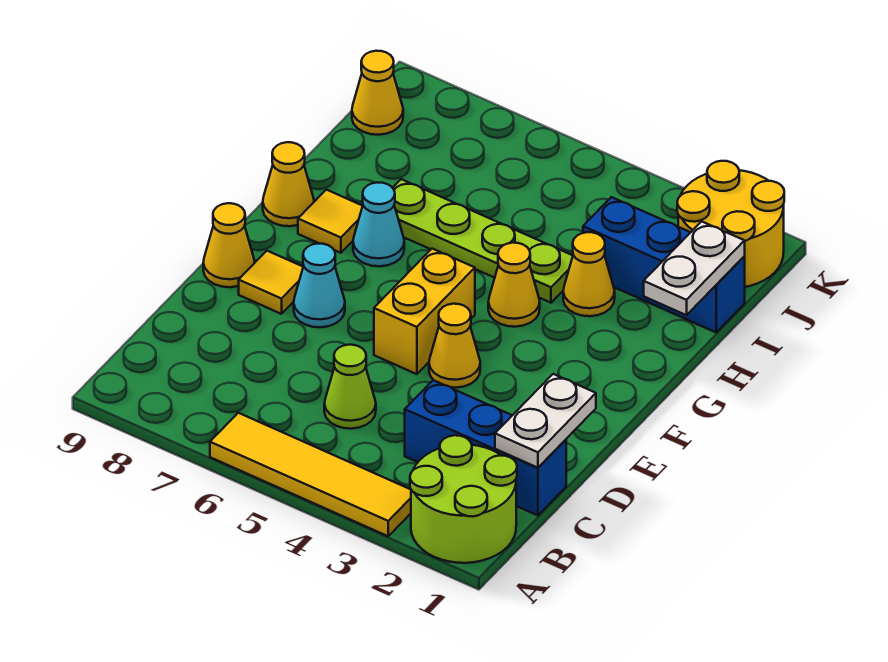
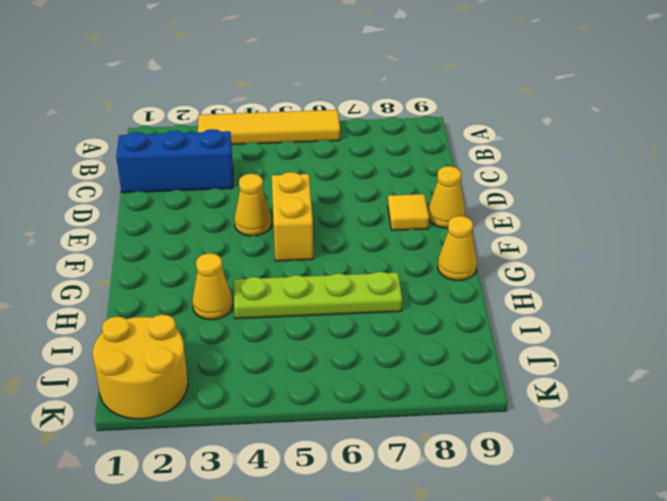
none -> lime 2x2 round brick [410,435,517,563]
none -> lime 1x1 cone [324,345,376,429]
none -> cyan 1x1 cone [294,244,345,327]

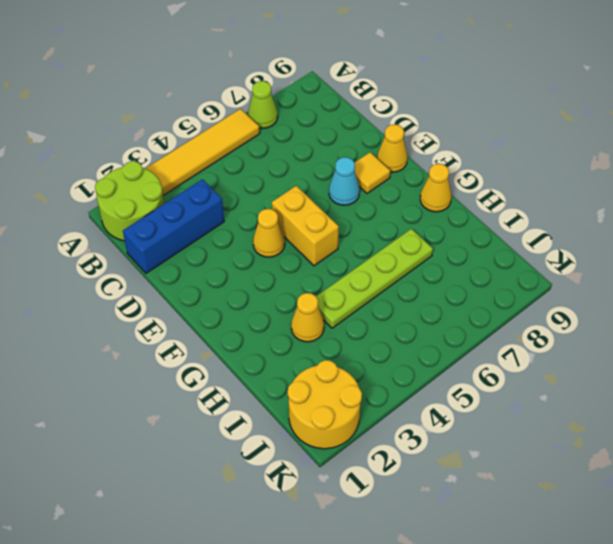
lime 1x1 cone [248,81,278,128] -> lime 1x1 cone moved to [324,345,376,429]
none -> yellow 1x1 cone [488,243,540,327]
none -> cyan 1x1 cone [353,183,404,266]
none -> yellow 1x1 tile [298,190,363,253]

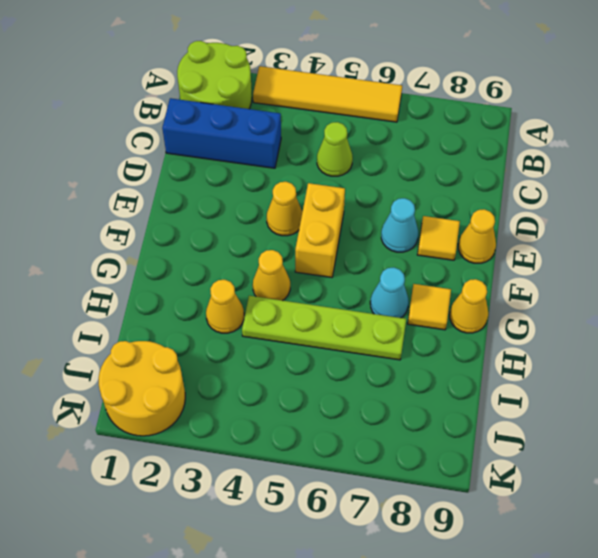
none -> blue 1x3 brick [583,197,745,332]
none -> yellow 1x1 cone [352,51,403,135]
none -> white 1x2 plate [495,374,596,468]

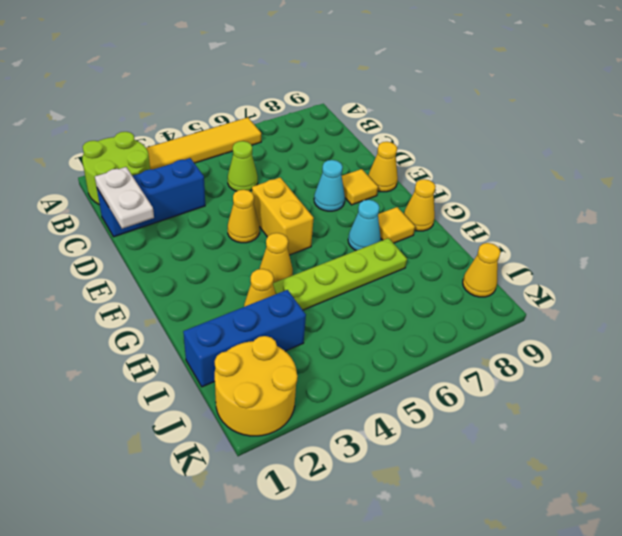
none -> white 1x2 plate [644,221,745,315]

